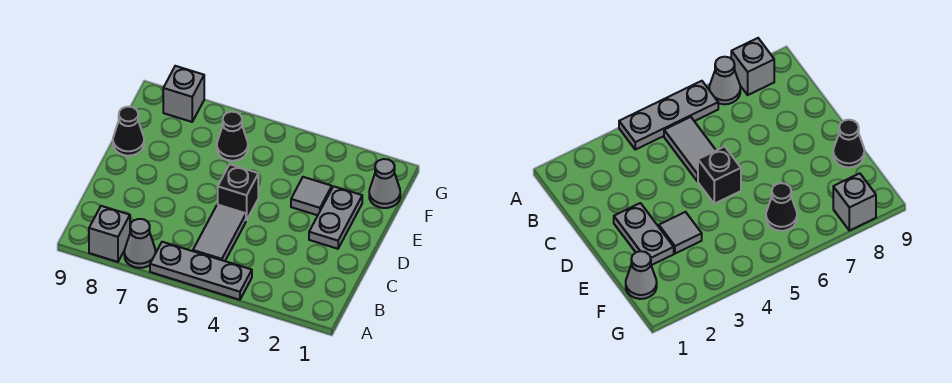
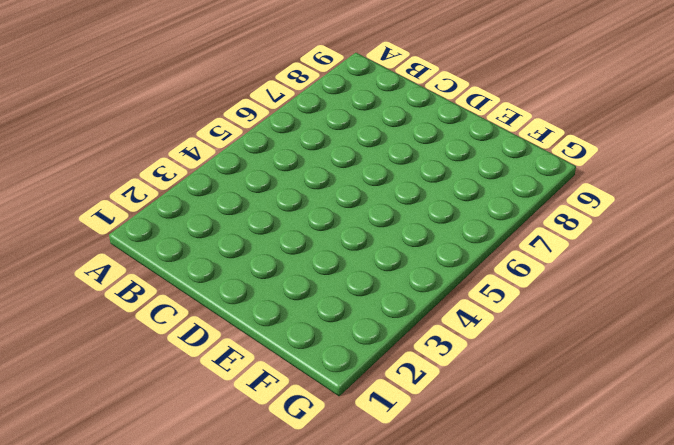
none -> grey 1x3 plate [150,242,252,300]
none -> grey 1x1 cone [124,219,156,268]

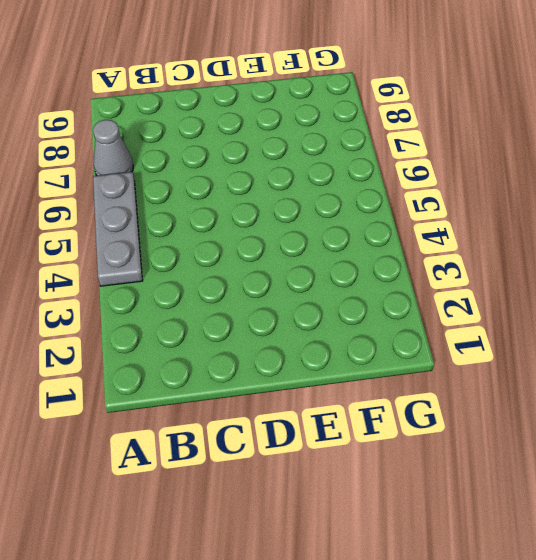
none -> grey 1x1 brick [89,206,130,262]
none -> grey 1x2 tile [193,204,246,261]

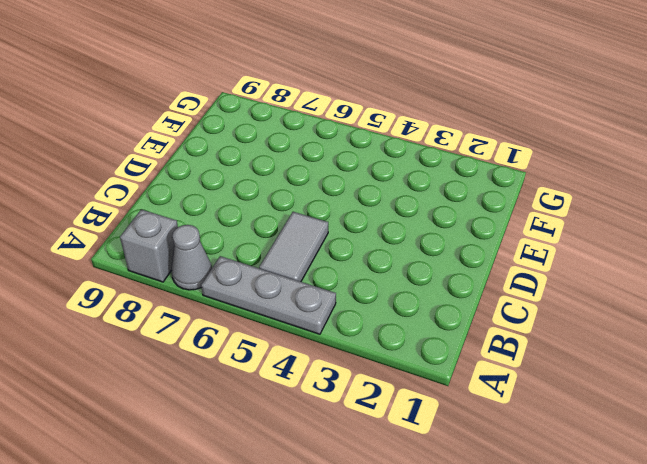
none -> grey 1x2 plate [309,186,362,249]
none -> black 1x1 brick [218,164,258,220]

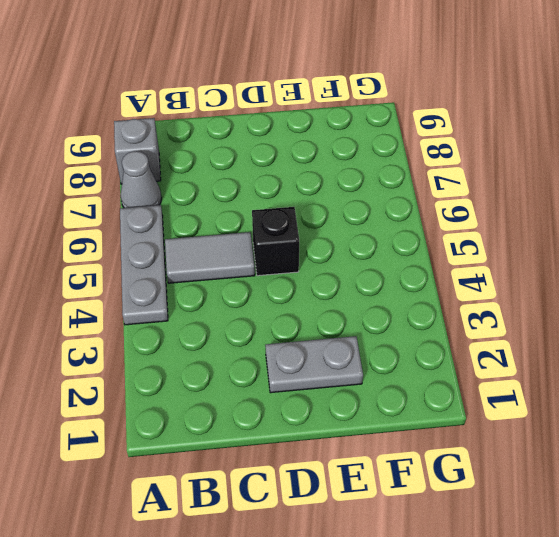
none -> grey 1x1 tile [291,177,332,215]
none -> black 1x1 cone [113,107,144,156]

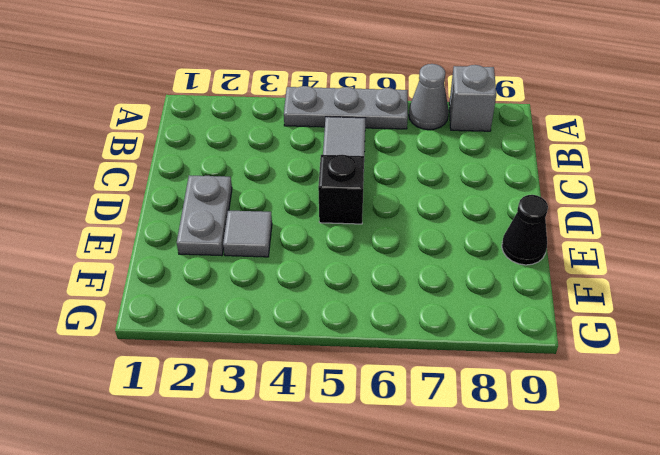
none -> grey 1x1 cone [369,159,400,208]
none -> black 1x1 cone [217,112,248,161]

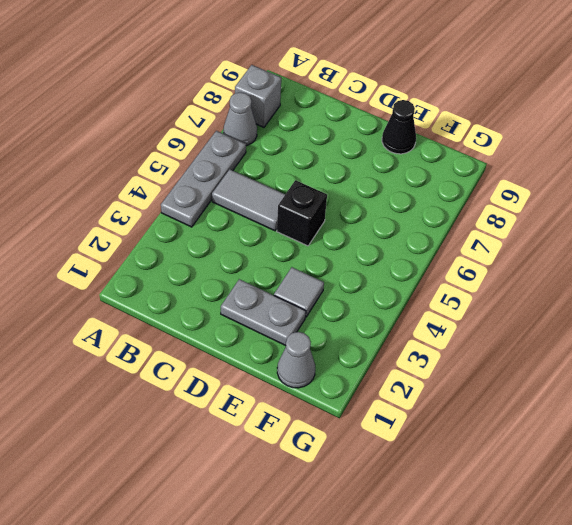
none -> black 1x1 cone [217,112,248,161]
none -> grey 1x1 brick [163,66,204,122]

